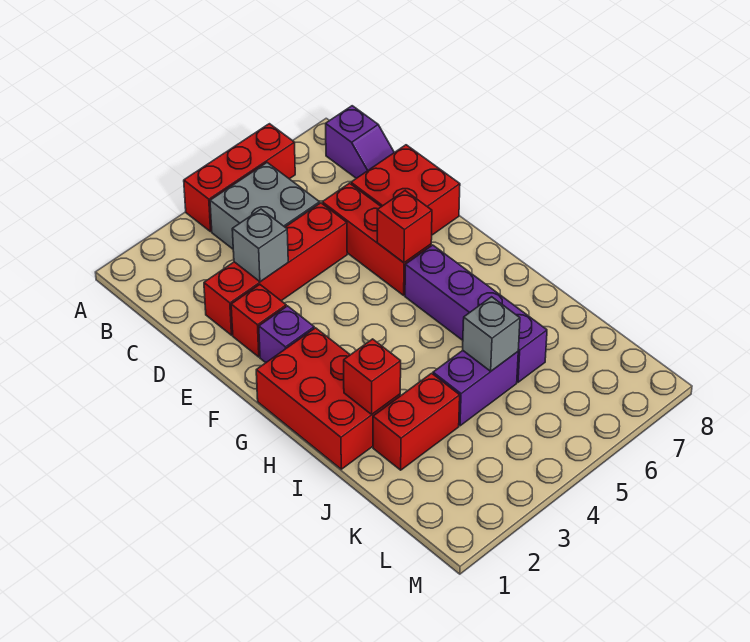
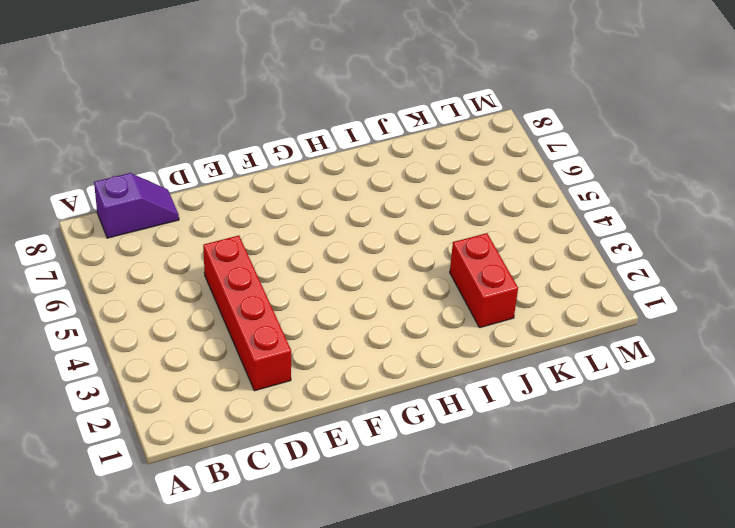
none -> red 1x3 brick [184,124,295,232]
none -> grey 2x2 brick [210,163,320,249]
none -> red 1x3 brick [322,183,431,295]

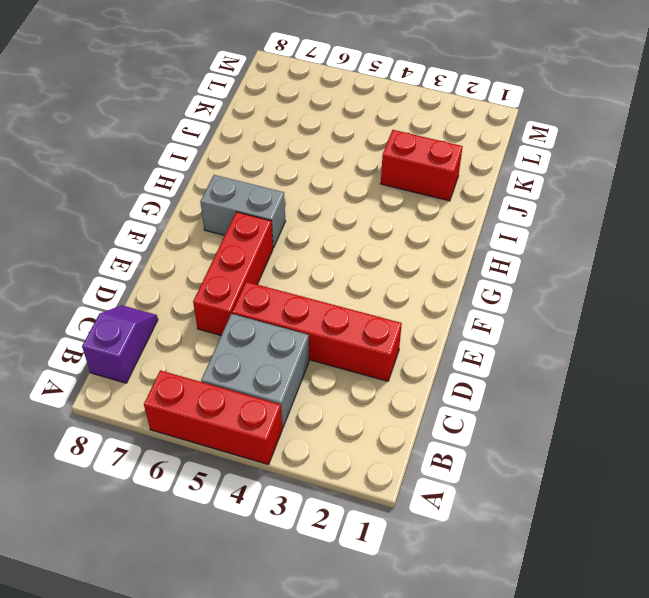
grey 1x2 brick [200,175,285,248] -> purple 1x4 brick [405,245,547,382]
none -> red 2x2 brick [351,145,460,235]
none -> red 1x1 brick [231,285,286,357]
none -> purple 1x1 brick [259,306,314,363]

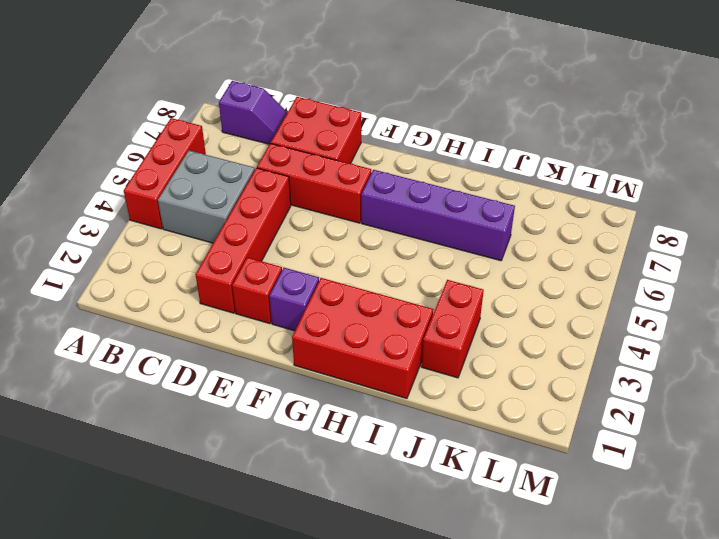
none -> purple 1x2 brick [433,351,518,426]
none -> grey 1x1 brick [232,209,288,282]
none -> red 1x1 brick [377,191,432,263]

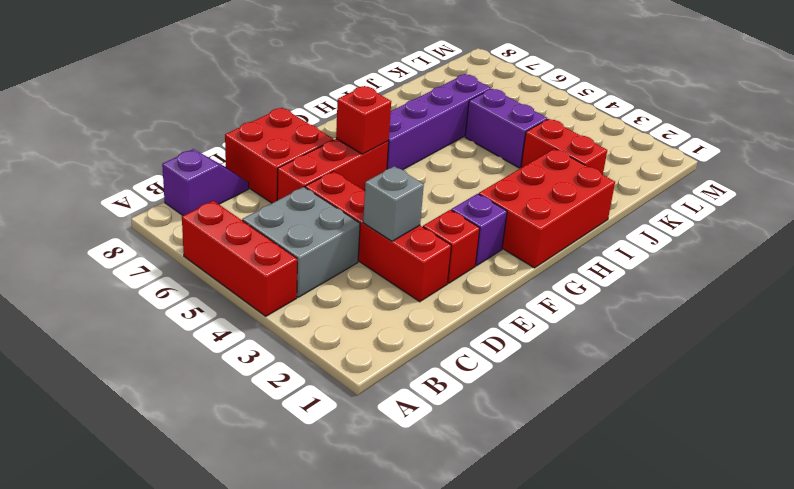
none -> red 1x1 brick [344,339,401,414]
none -> grey 1x1 brick [463,297,520,371]

